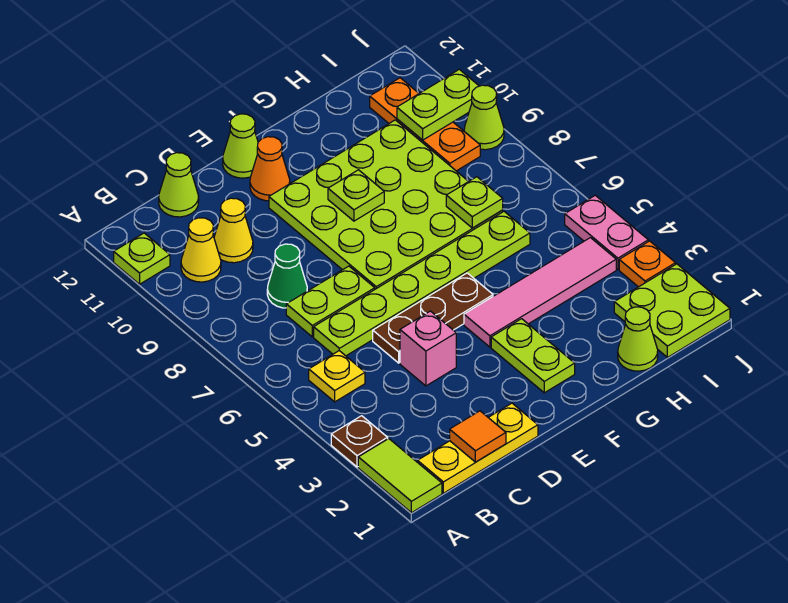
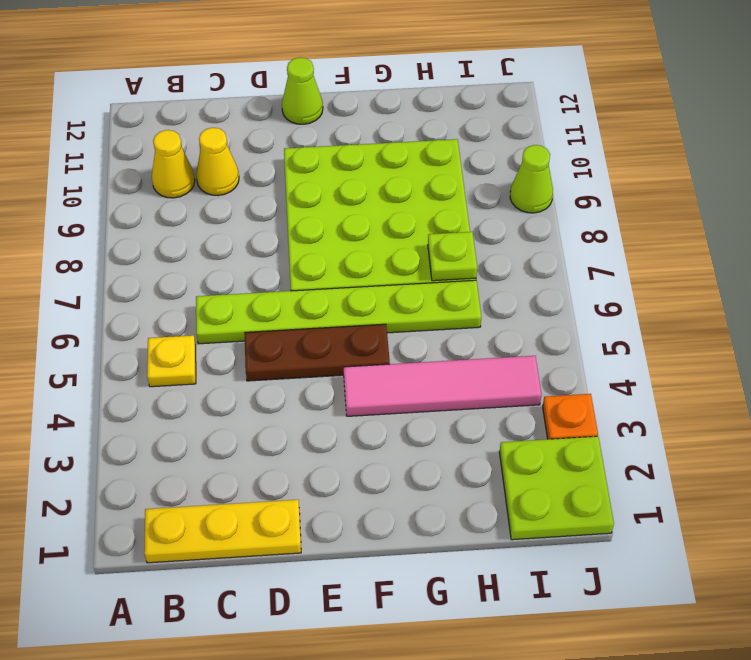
none -> lime 1x2 tile [358,439,442,513]
none -> brown 1x1 plate [331,416,388,467]
none -> lime 1x1 plate [114,233,170,284]

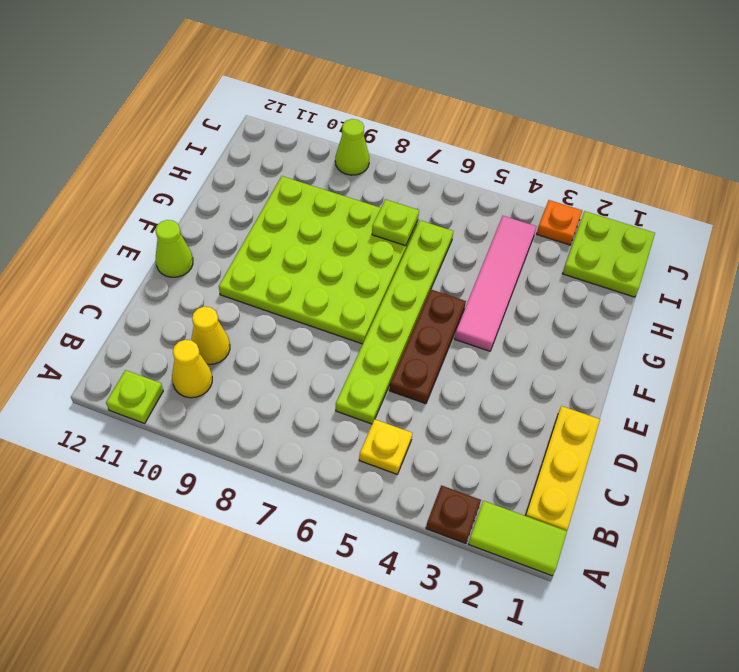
none -> lime 1x2 plate [286,266,375,337]
none -> green 1x1 cone [267,244,307,308]
none -> lime 1x1 cone [159,153,199,217]

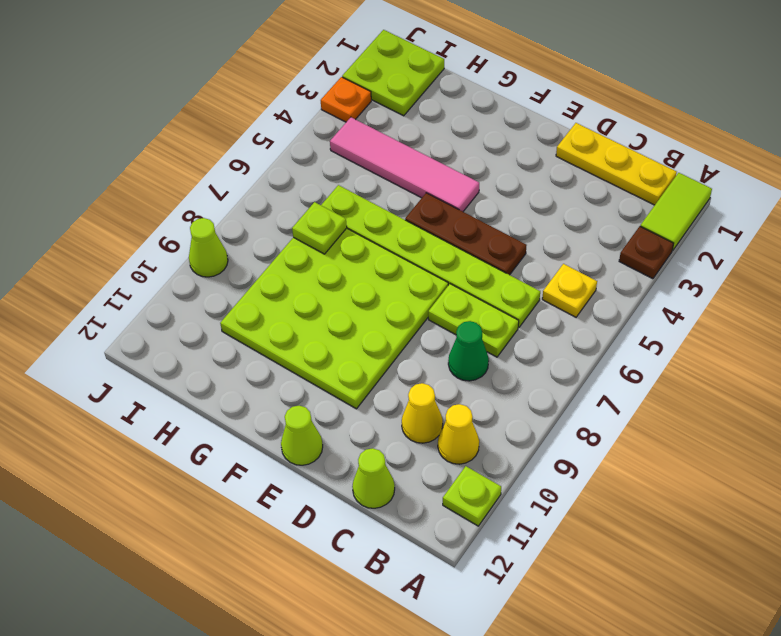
none -> pink 1x1 brick [400,311,456,386]
none -> orange 1x1 cone [250,137,290,201]
none -> lime 1x2 plate [491,319,575,393]

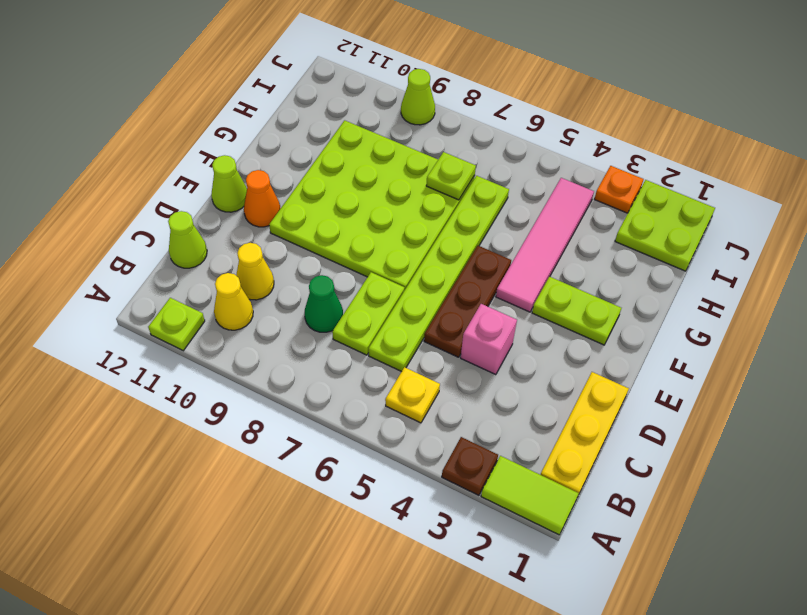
none -> lime 1x1 cone [618,307,658,371]
none -> orange 1x3 plate [370,78,480,171]
none -> pink 1x2 plate [565,195,648,269]

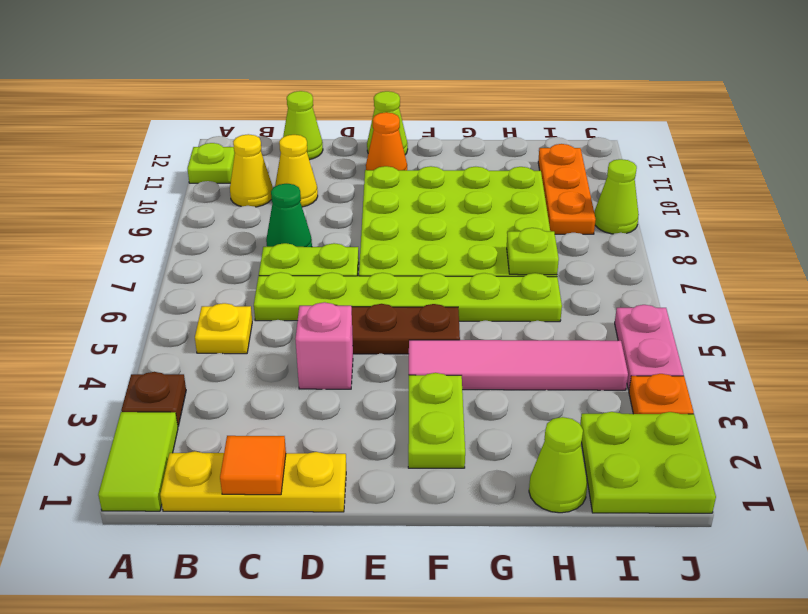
none -> lime 1x1 plate [328,170,384,221]
none -> lime 1x2 plate [397,69,479,140]

